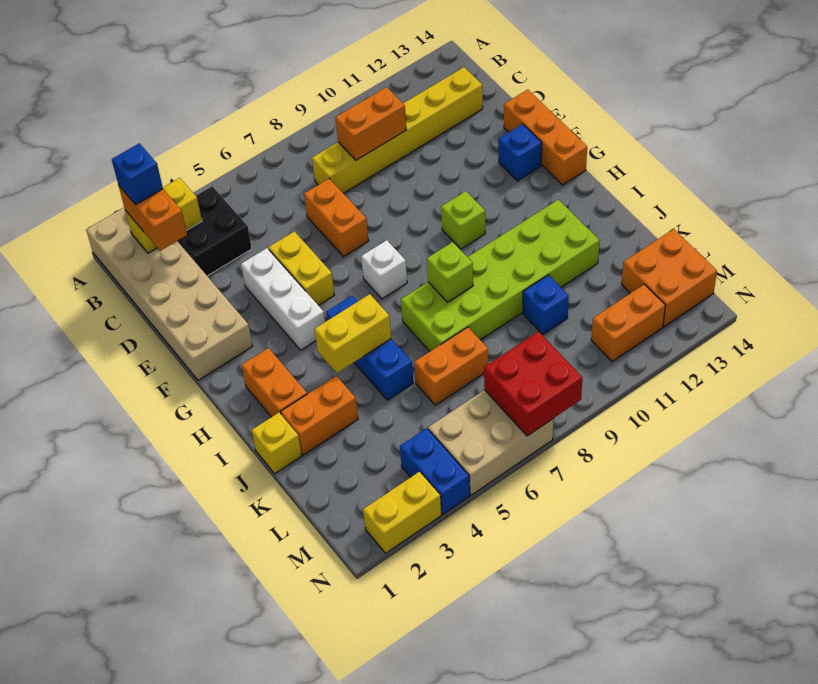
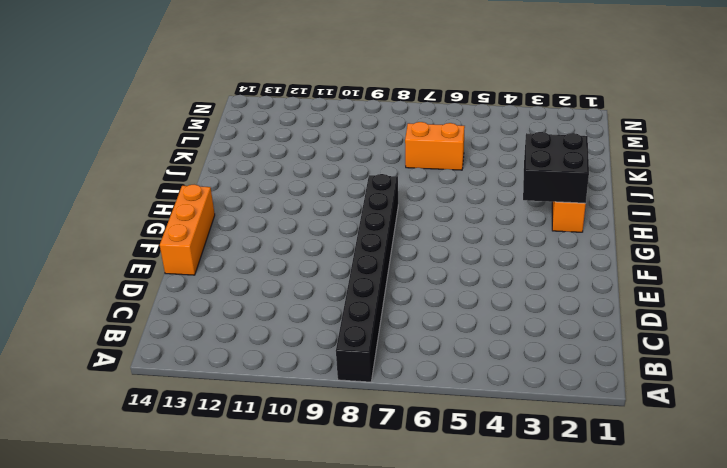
black 1x8 brick [336,174,398,382] -> yellow 1x6 brick [312,67,483,193]
black 2x2 brick [523,132,589,203] -> black 2x2 brick moved to [178,186,252,276]
none -> tan 2x6 brick [86,208,253,380]
none -> orange 1x2 brick [304,179,369,257]
none -> white 1x3 brick [241,248,325,350]

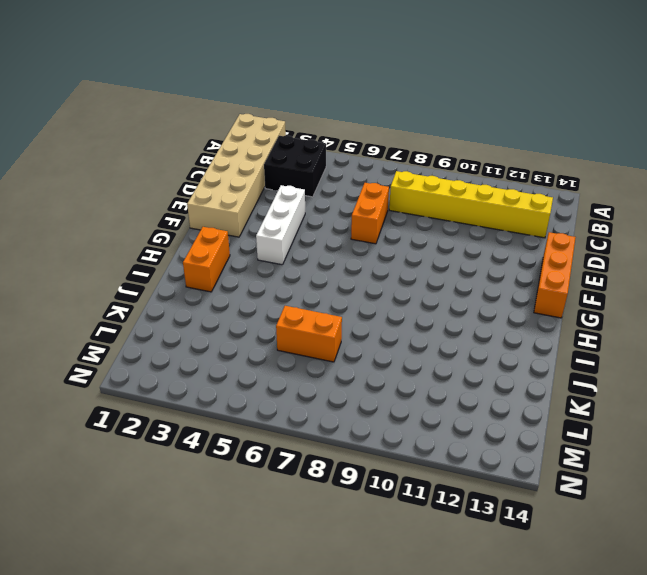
none -> yellow 1x2 brick [269,231,334,305]
none -> blue 1x1 brick [499,124,542,181]
none -> white 1x1 brick [361,240,407,299]

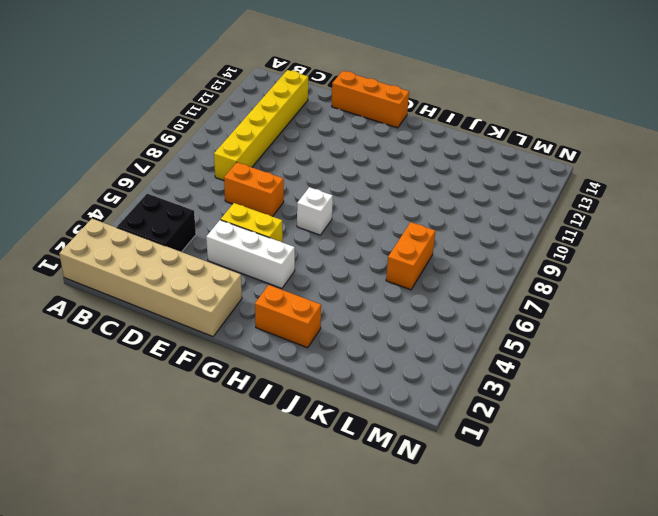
none -> blue 1x1 brick [499,124,542,181]
none -> lime 1x1 brick [441,191,485,249]
none -> blue 1x3 brick [326,296,413,400]

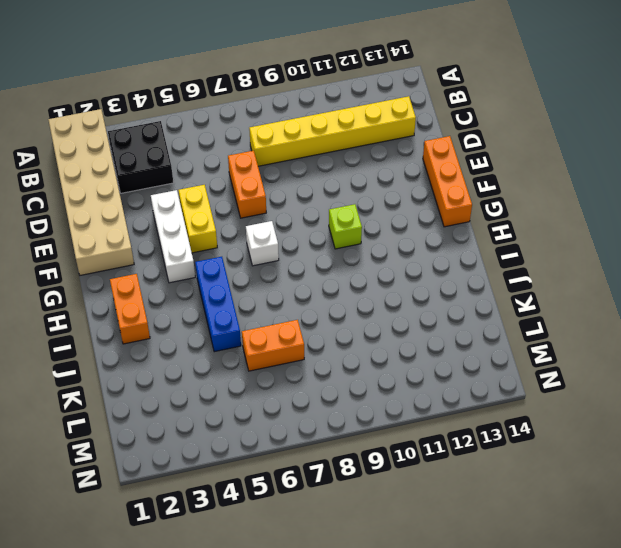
none -> blue 1x1 brick [499,124,542,181]
none -> lime 2x6 brick [401,200,600,351]
none -> yellow 1x1 brick [252,413,302,474]

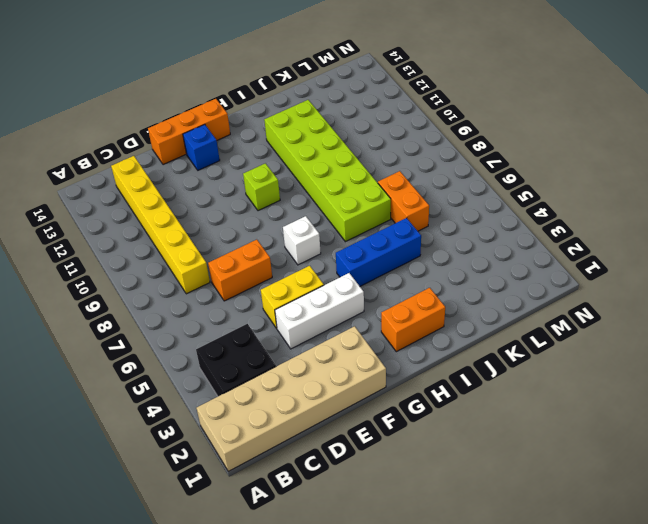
none -> yellow 1x1 brick [252,413,302,474]
none -> orange 1x2 brick [281,376,358,455]
none -> blue 1x1 brick [523,275,569,334]

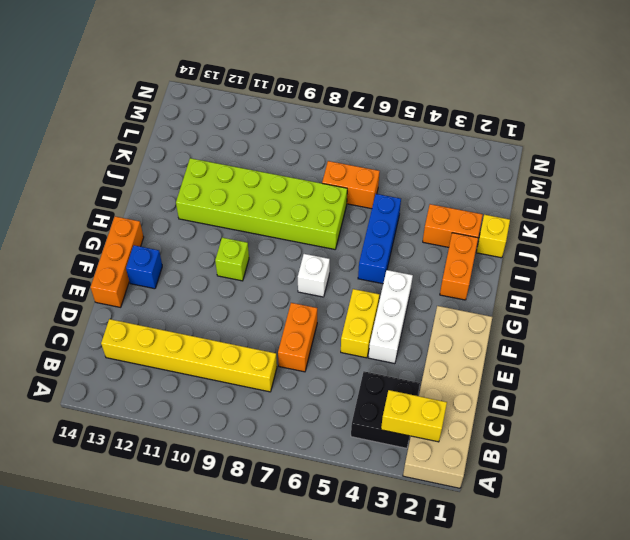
none -> blue 1x1 brick [523,275,569,334]
none -> orange 2x2 brick [622,229,717,327]
none -> blue 1x2 brick [400,428,470,514]

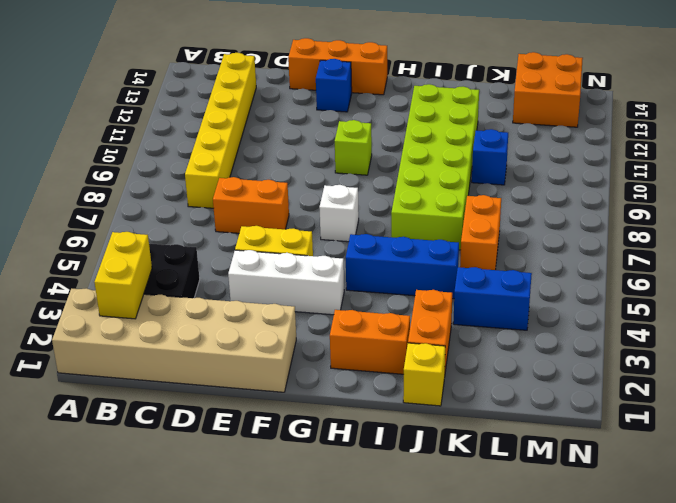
blue 1x2 brick [453,267,532,330] -> blue 1x2 brick moved to [400,428,470,514]
none -> tan 2x3 brick [428,390,554,495]
none -> orange 1x2 brick [591,284,665,362]
none -> yellow 1x2 brick [363,471,441,553]

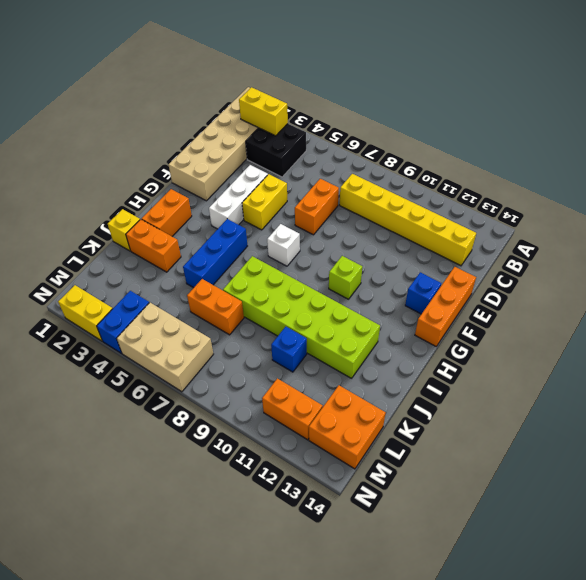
none -> orange 1x2 brick [335,87,406,160]
none -> yellow 1x2 brick [315,294,391,373]
none -> lime 1x1 brick [427,242,473,302]

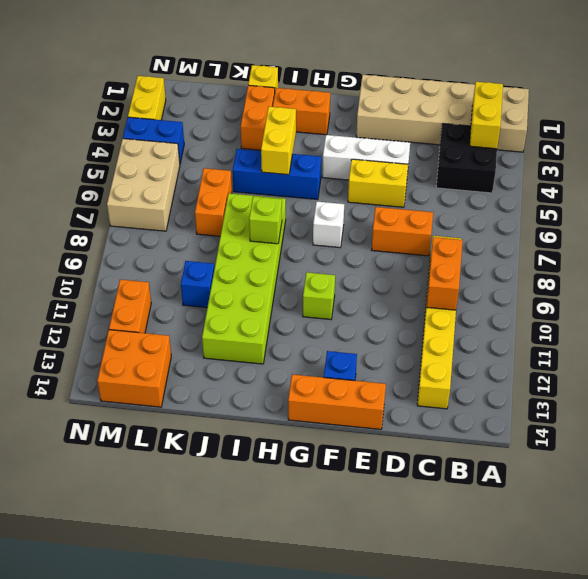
none -> red 2x2 brick [484,332,582,436]
none -> orange 1x2 brick [118,185,187,251]
none -> blue 1x1 brick [112,143,163,205]

